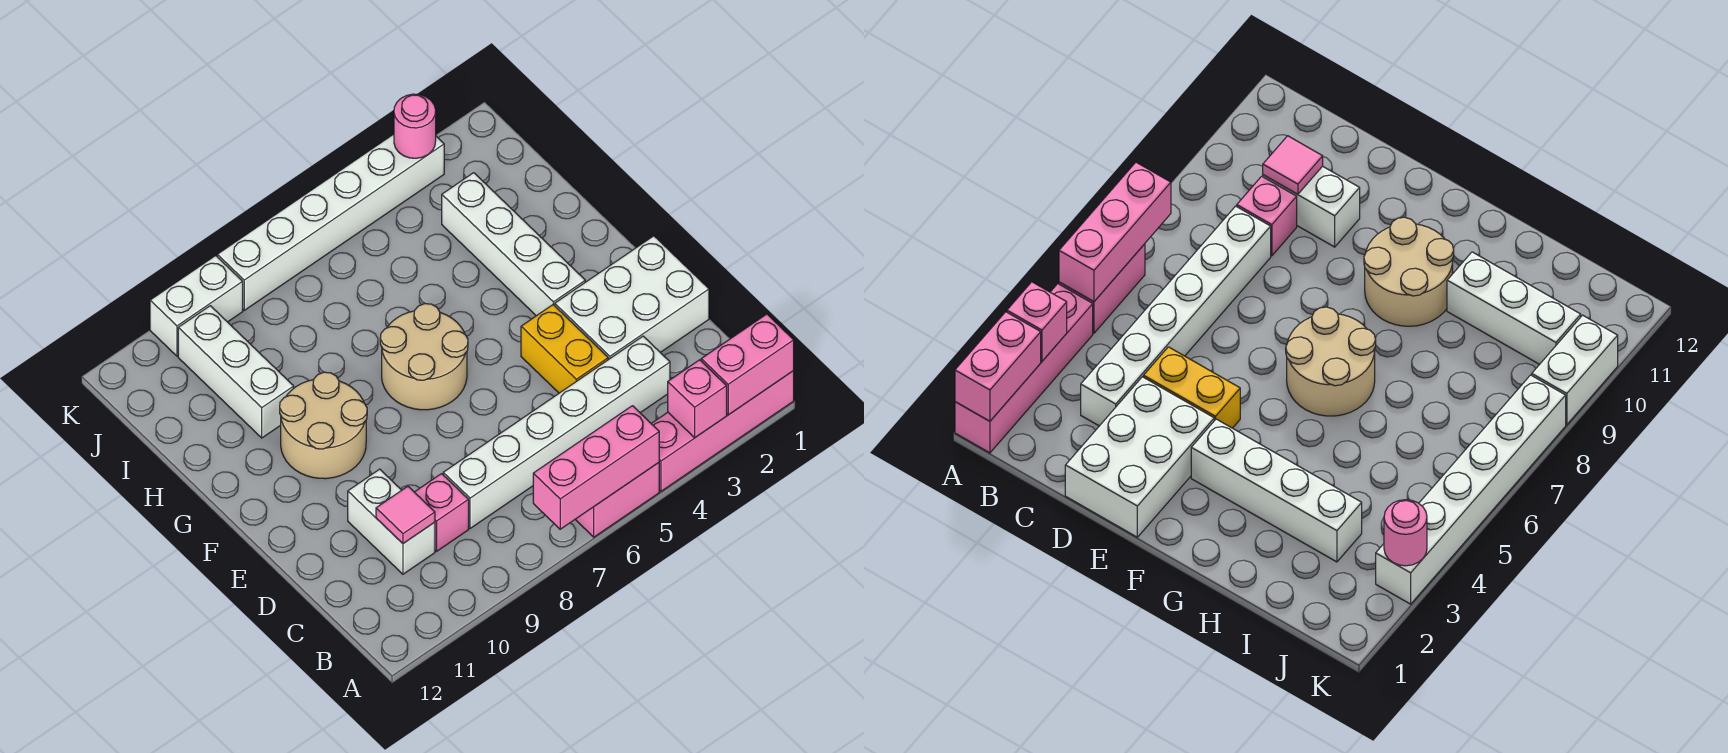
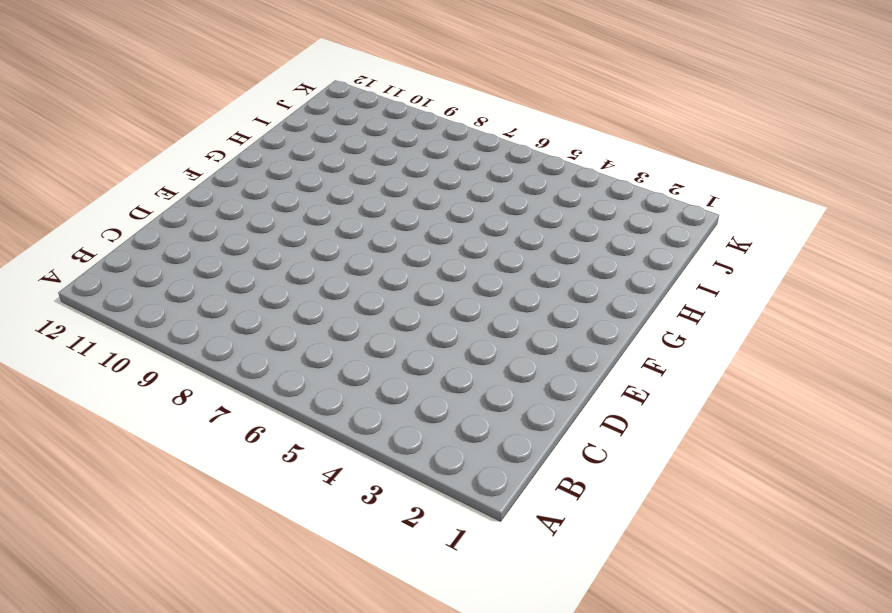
none -> pink 1x4 brick [651,371,794,491]
none -> pink 1x2 brick [575,463,659,537]
none -> white 1x6 brick [443,336,670,528]

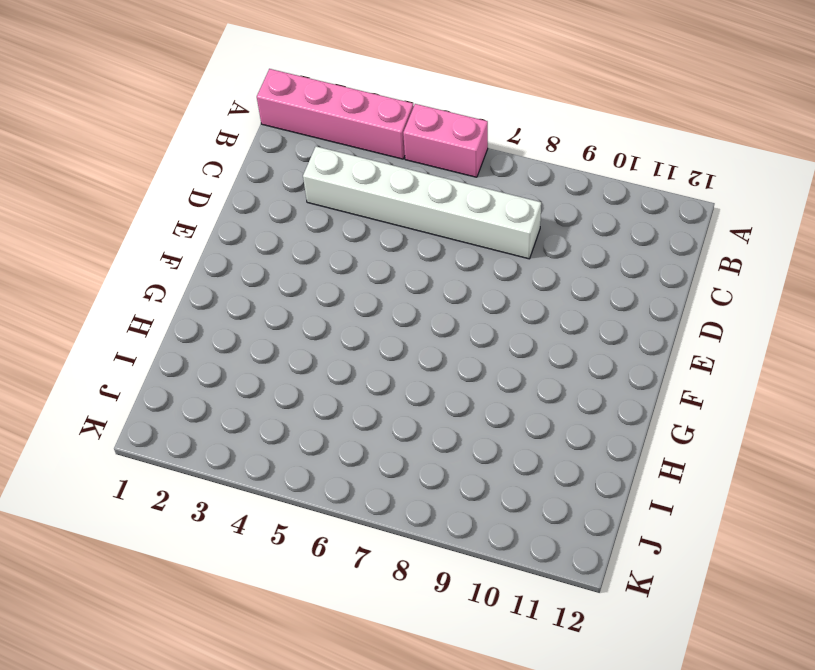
none -> pink 1x1 brick [415,474,469,551]
none -> white 1x2 brick [348,469,435,574]
none -> white 2x3 brick [555,236,709,360]

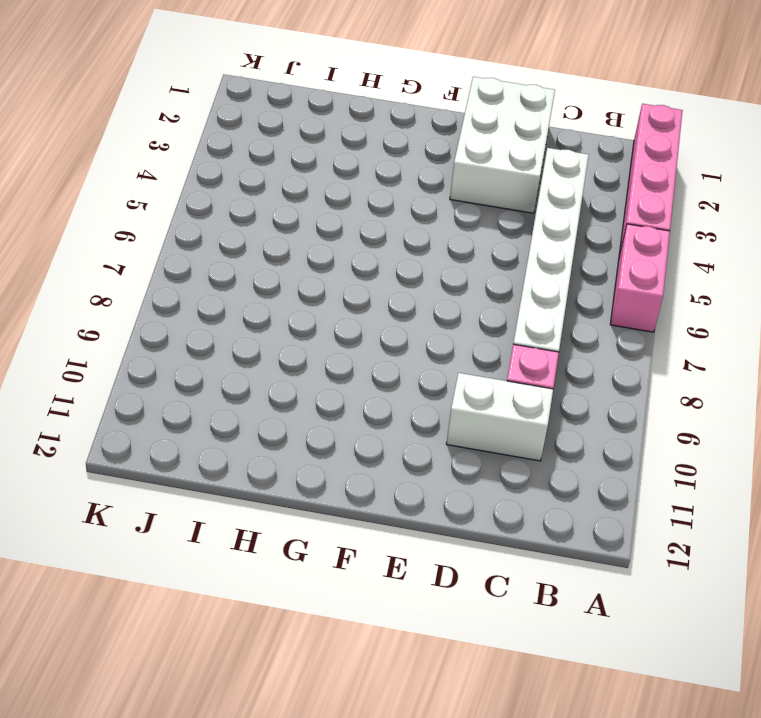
none -> yellow 1x2 brick [521,305,608,393]
none -> white 1x4 brick [442,173,585,316]
none -> tan 2x2 round brick [380,304,468,410]

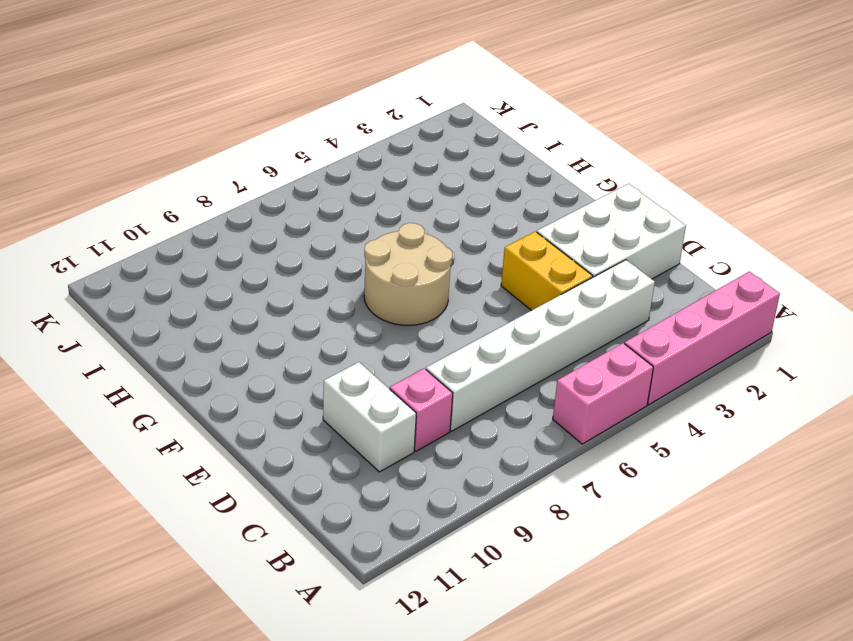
none -> white 1x4 brick [442,173,585,316]
none -> tan 2x2 round brick [280,372,367,479]
none -> white 1x3 brick [178,306,294,438]

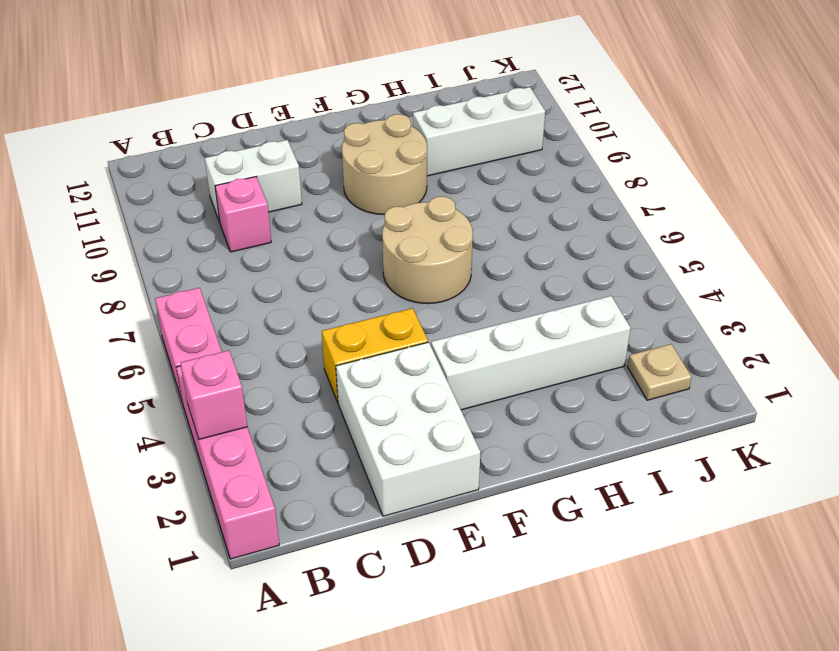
tan 1x1 plate [628,344,692,400] -> none
none -> white 1x6 brick [443,336,670,528]
none -> white 1x6 brick [217,134,444,310]
none -> white 1x2 brick [150,256,243,356]

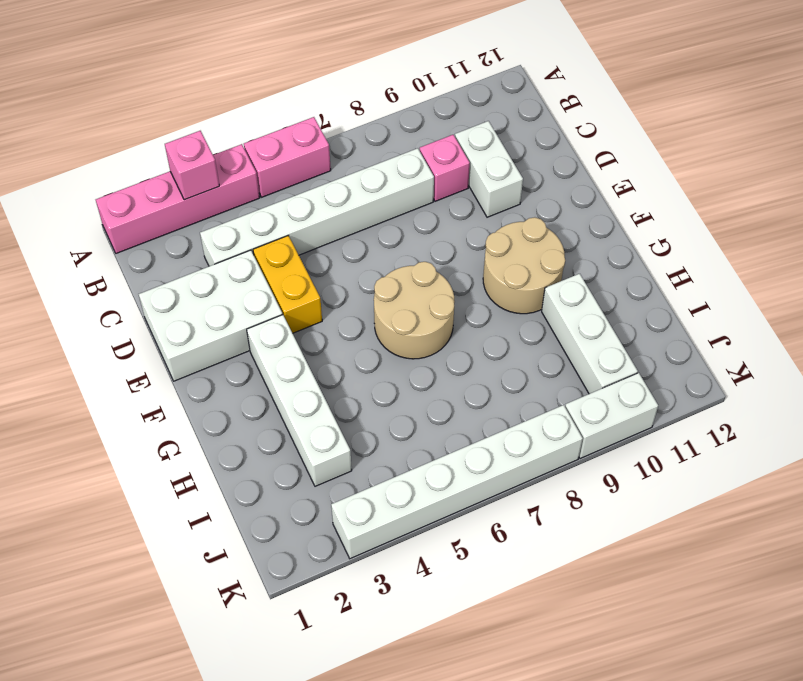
none -> pink 1x2 brick [701,314,794,415]
none -> pink 1x3 brick [533,406,659,529]
none -> pink 1x1 tile [376,486,435,543]

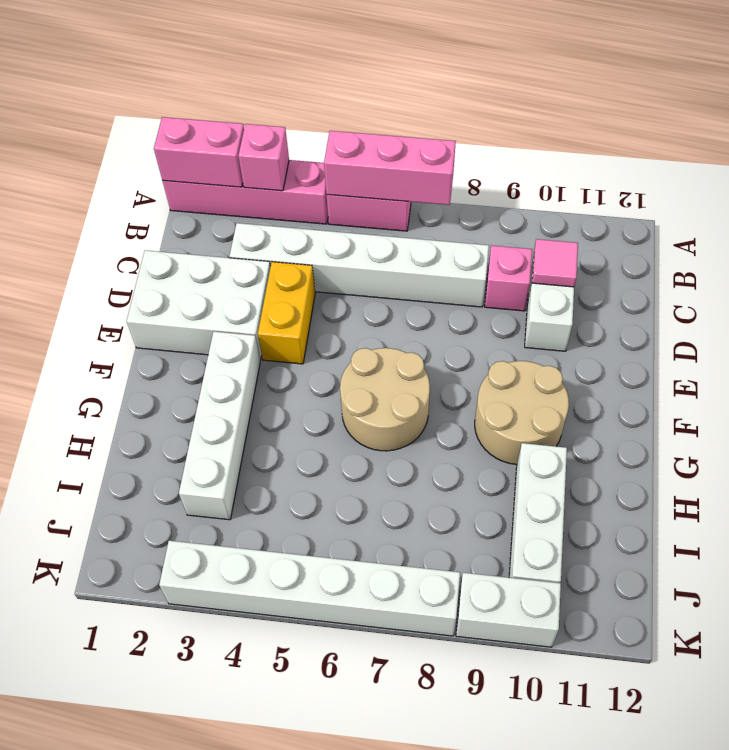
none -> pink 1x1 round brick [394,94,436,158]

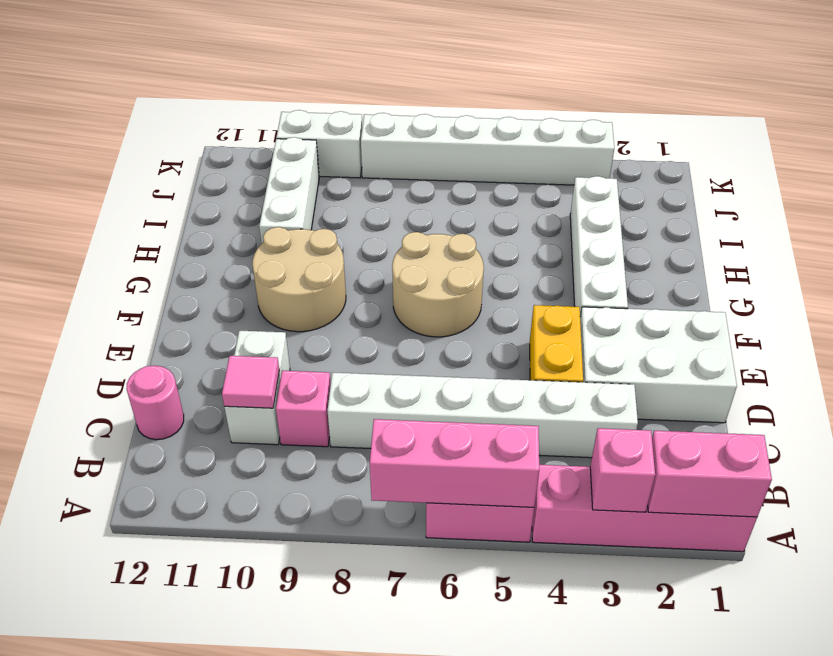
pink 1x1 round brick [127,366,184,440] -> pink 1x1 round brick moved to [394,94,436,158]

